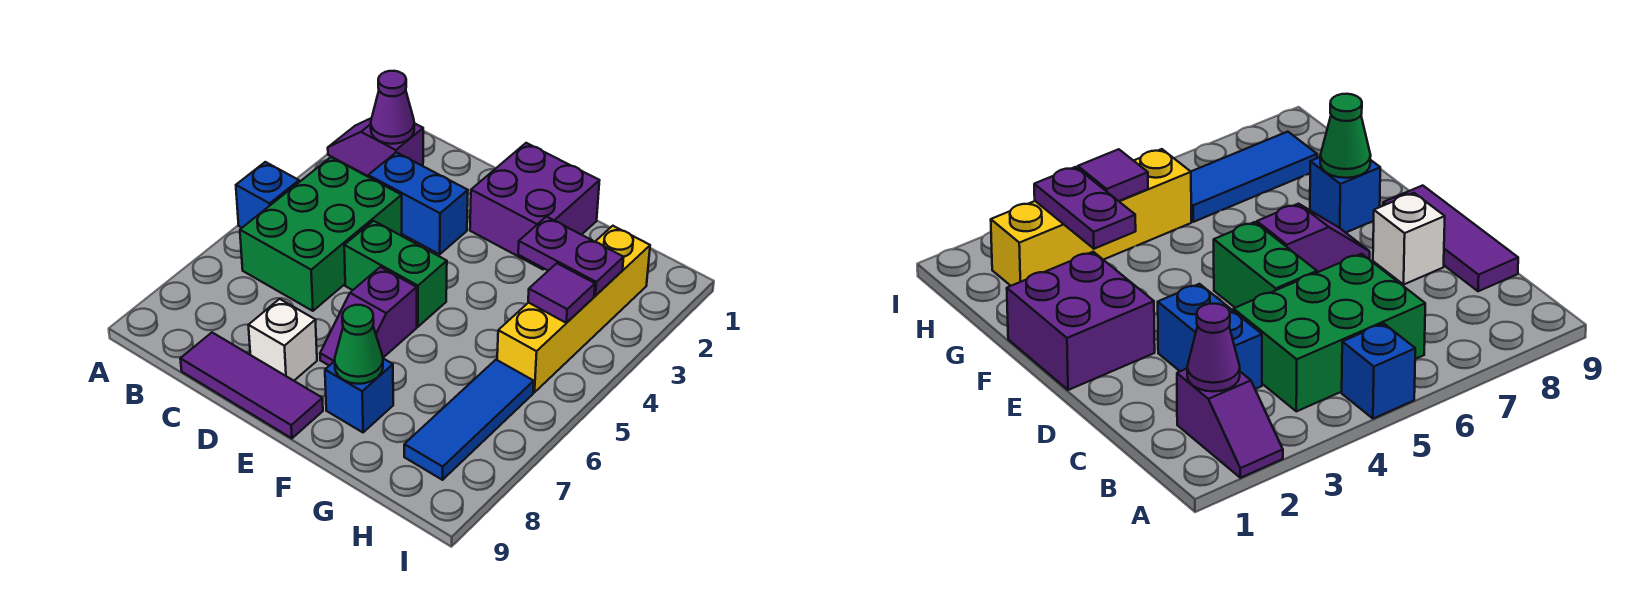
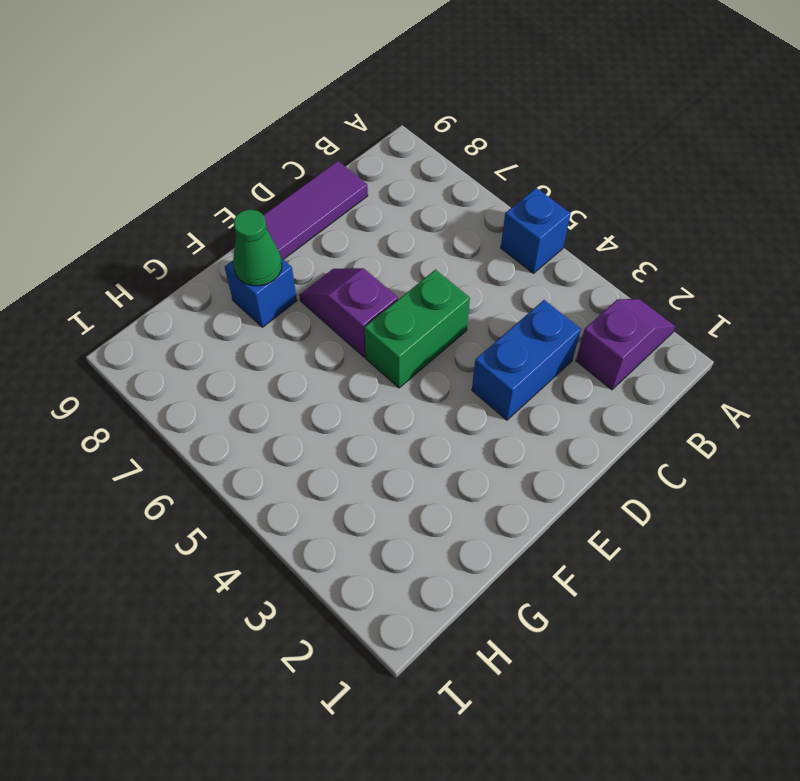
none -> green 2x3 brick [240,157,402,311]
none -> white 1x1 brick [248,299,317,381]
none -> purple 2x2 brick [470,143,600,269]

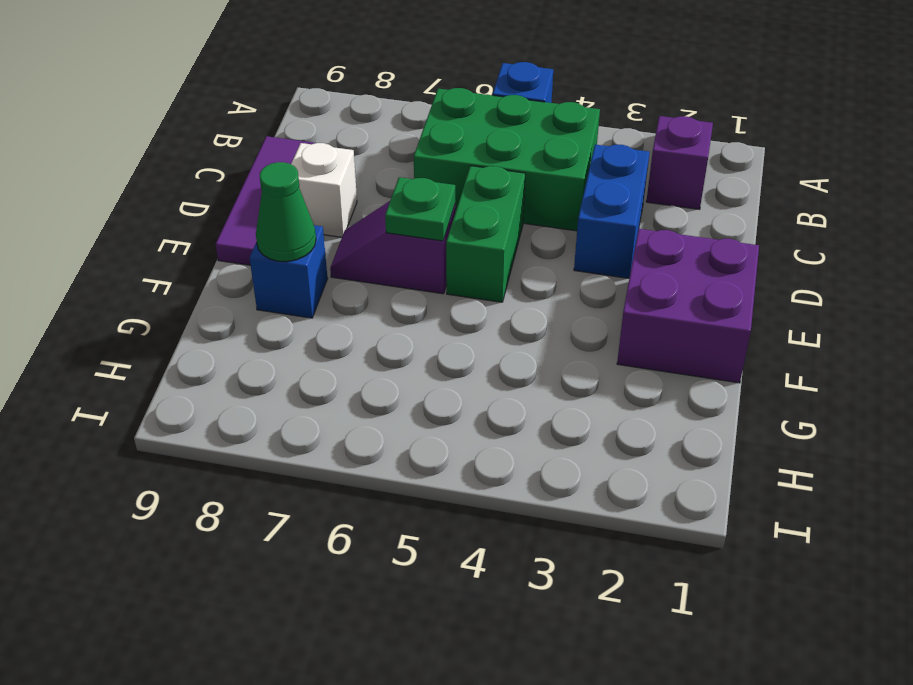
green 1x1 plate [385,177,455,241] -> none
none -> yellow 1x4 brick [497,226,650,392]
none -> blue 1x3 tile [404,360,534,480]
none -> purple 1x1 cone [371,71,414,144]

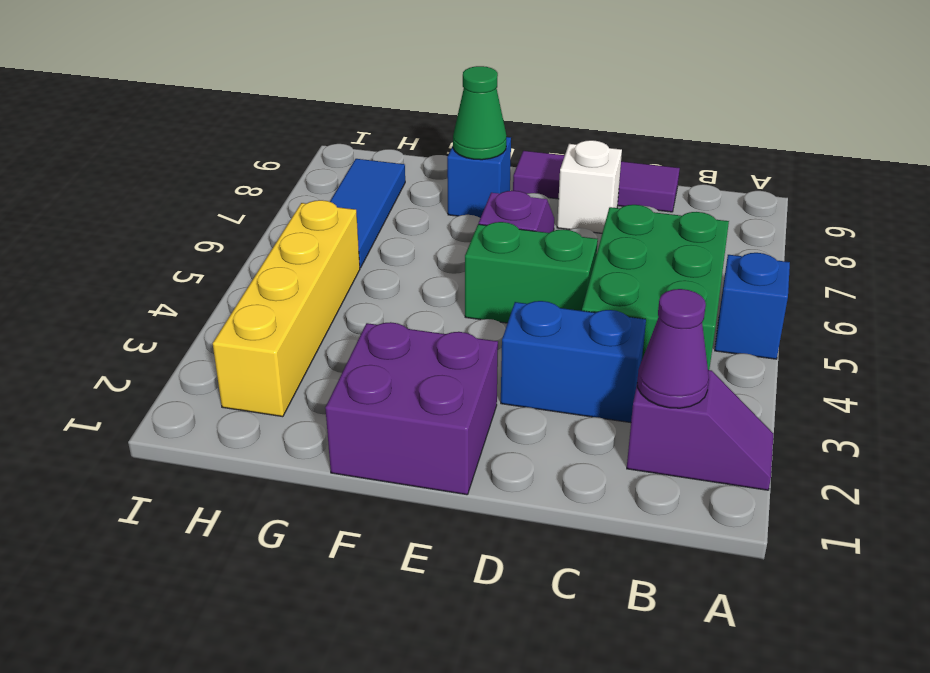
none -> purple 1x2 plate [518,217,624,296]
none -> purple 1x1 tile [528,263,595,323]

